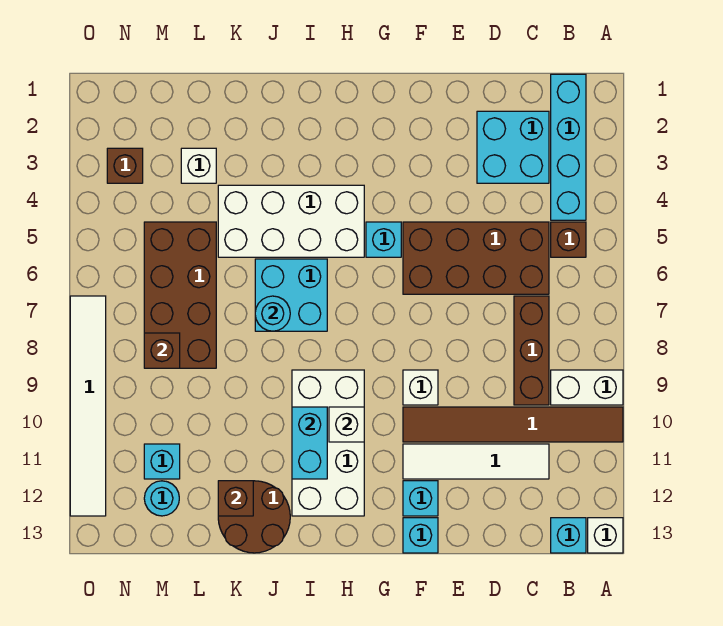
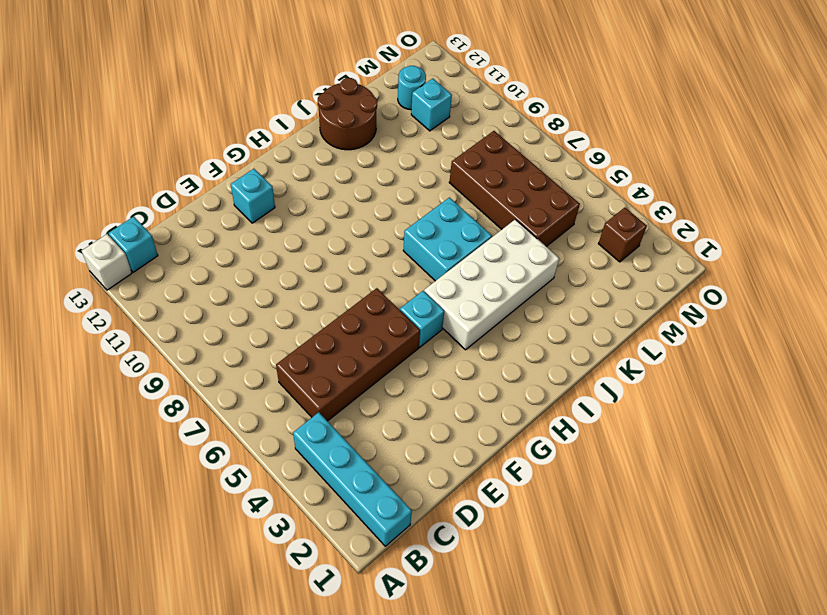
none -> white 1x2 brick [551,370,623,405]
none -> brown 1x6 tile [403,407,623,442]
none -> brown 1x1 brick [551,222,586,257]

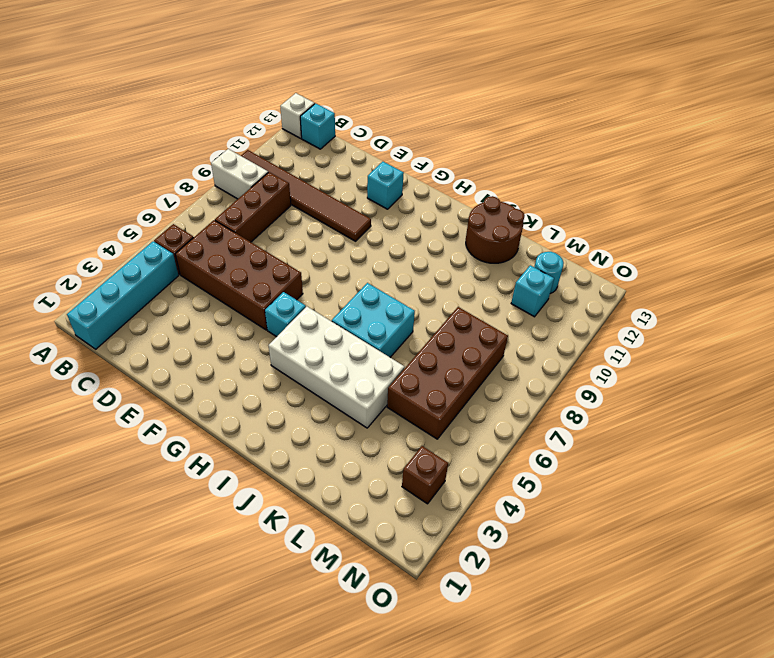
none -> cyan 2x2 brick [477,111,549,183]
none -> white 1x4 tile [403,444,549,479]
none -> white 1x1 brick [403,370,438,405]

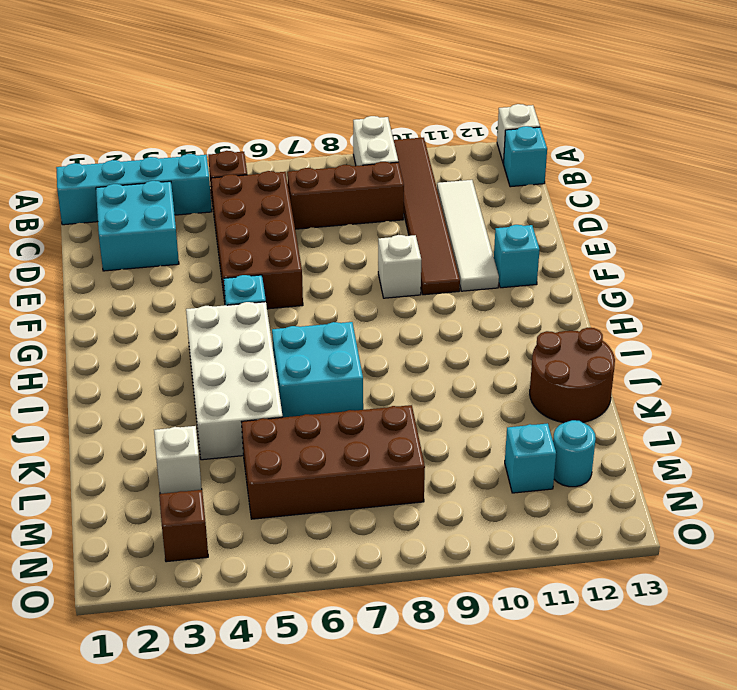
none -> cyan 1x1 brick [403,518,438,553]
none -> white 2x4 brick [292,370,364,516]
none -> white 1x6 tile [70,296,106,516]

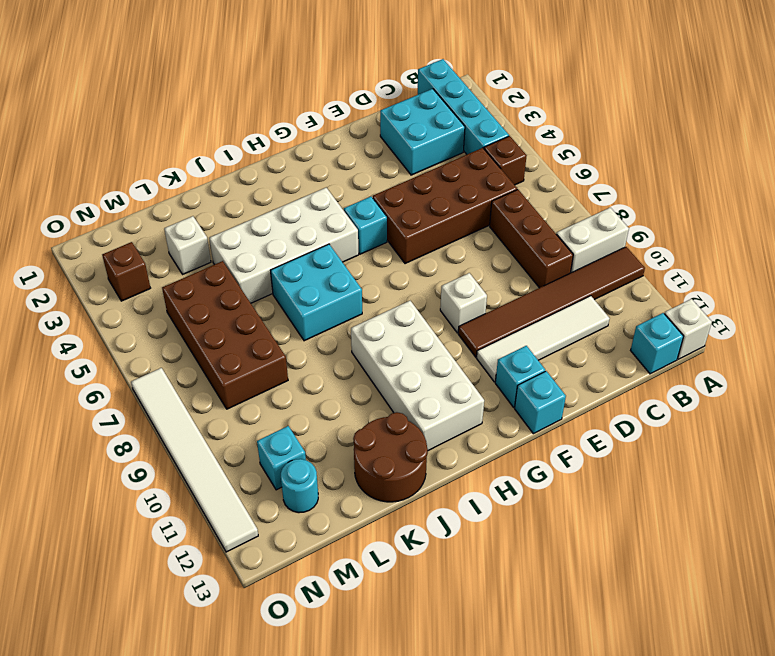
none -> white 1x1 brick [329,407,364,442]
none -> cyan 1x2 brick [292,407,327,479]
none -> cyan 1x1 round brick [255,296,290,331]

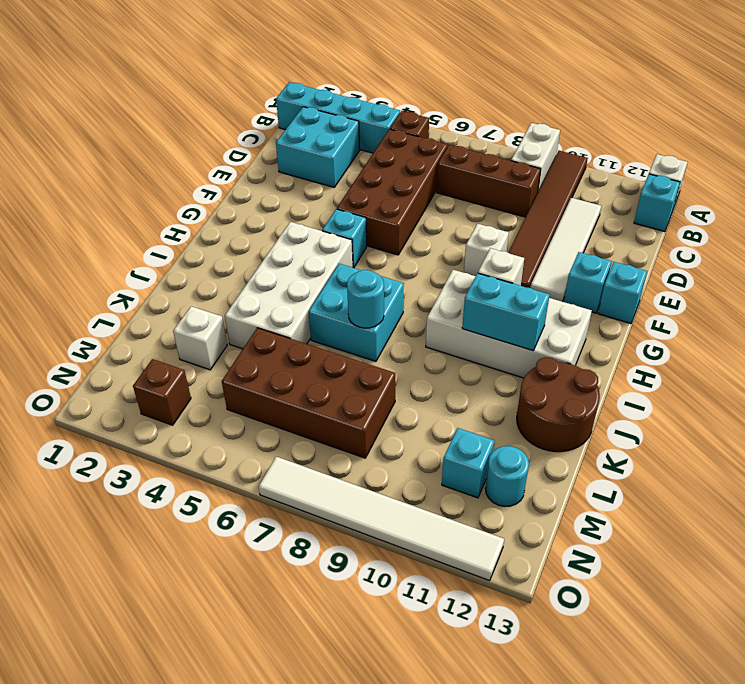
none -> brown 1x1 brick [218,481,253,516]
none -> brown 1x1 brick [144,333,180,368]

